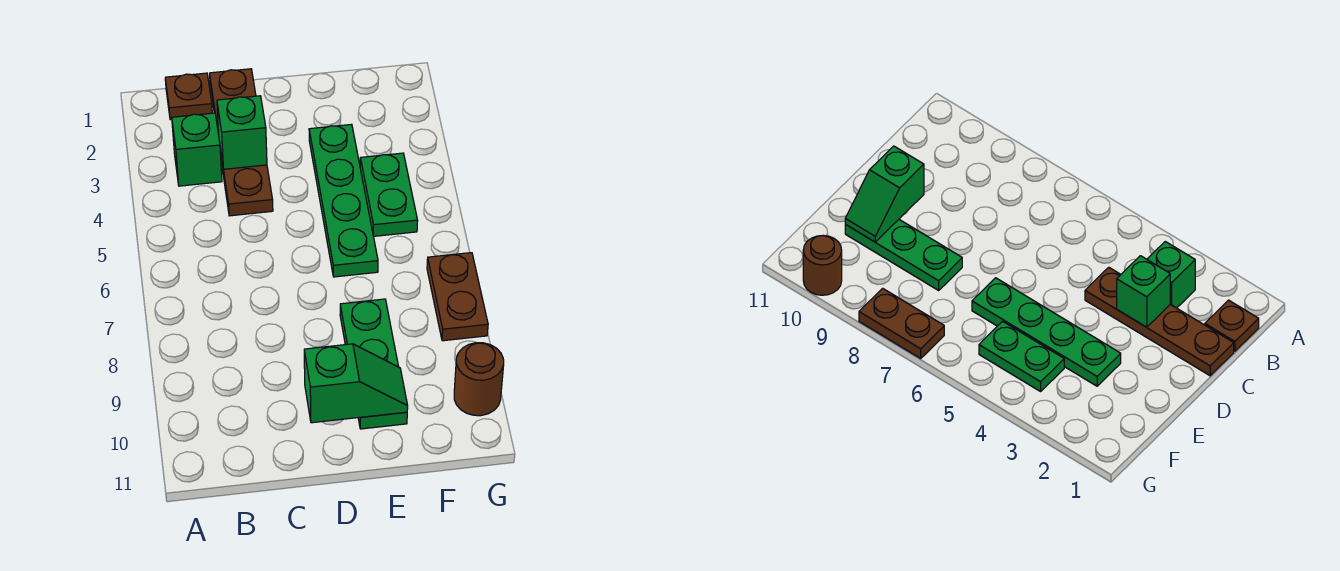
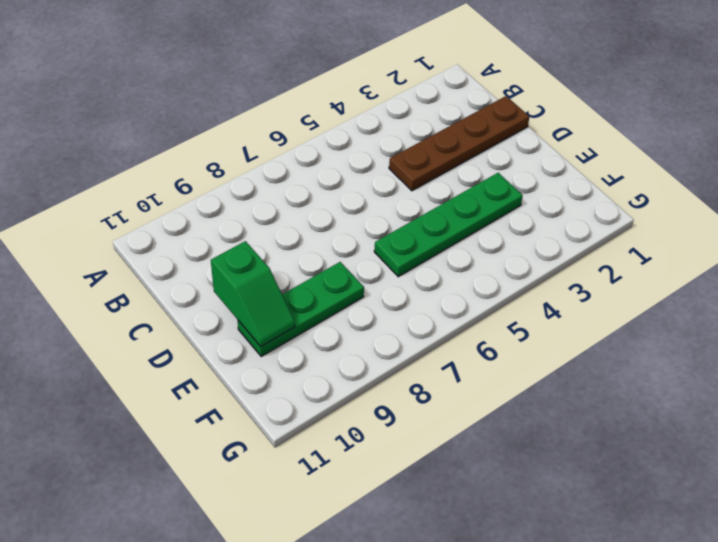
none -> brown 1x1 plate [165,73,212,120]
none -> green 1x1 brick [172,113,222,186]

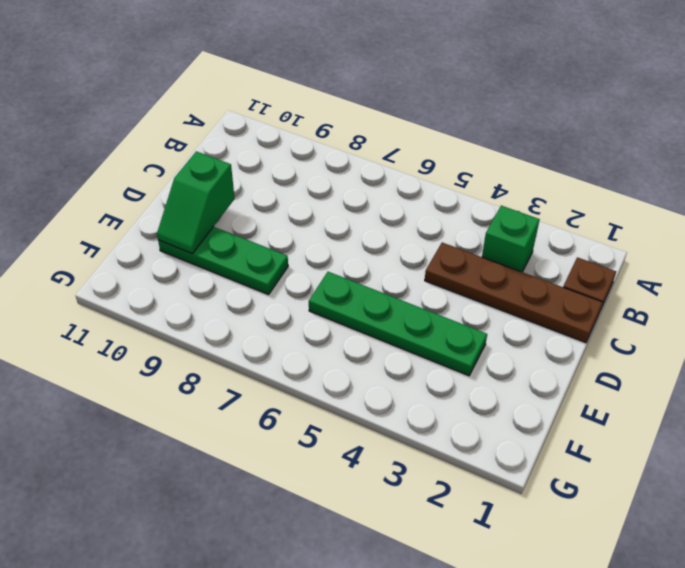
none -> green 1x2 plate [360,153,418,236]
none -> brown 1x2 plate [427,253,488,341]

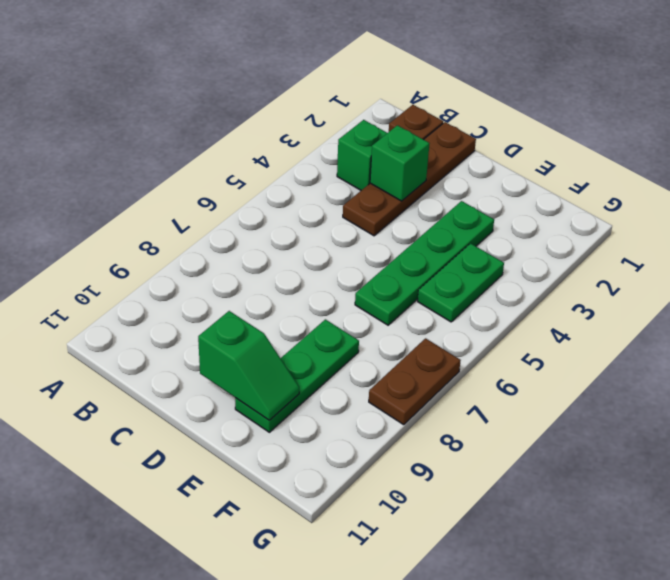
none -> brown 1x1 round brick [454,343,504,416]

